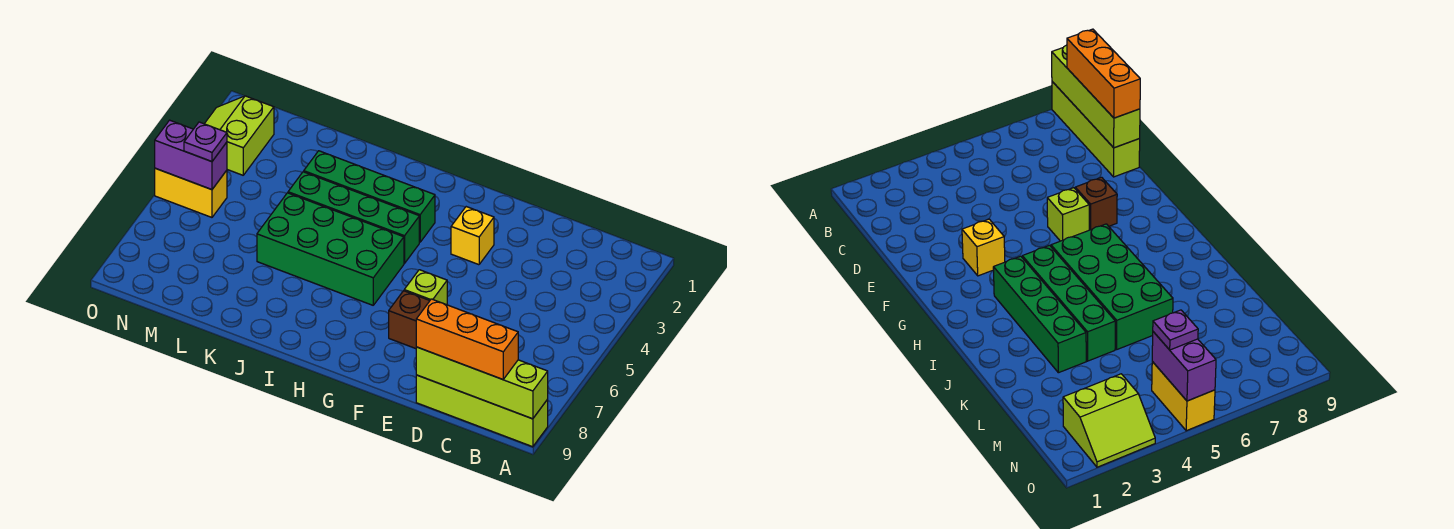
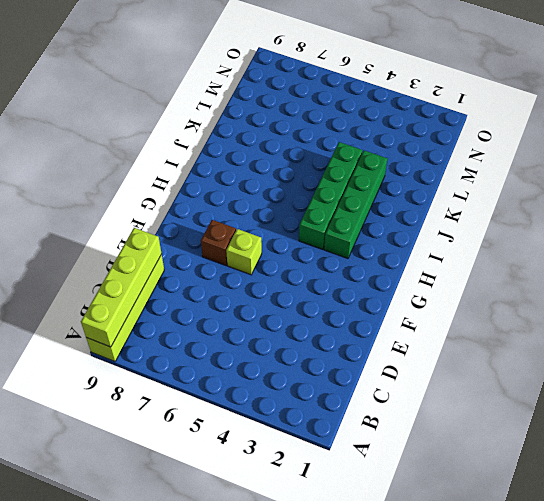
none -> yellow 1x1 brick [451,207,494,265]
none -> green 2x4 brick [257,193,404,305]
none -> lime 2x2 slope [205,96,274,175]

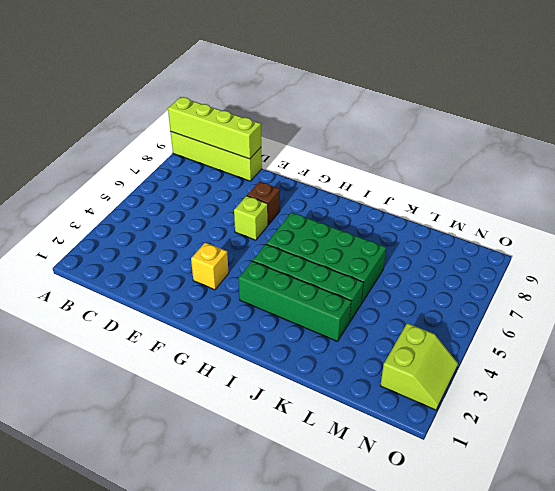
none -> yellow 1x2 brick [155,168,227,217]
none -> purple 1x2 brick [155,120,227,190]
none -> orange 1x3 brick [416,299,518,379]

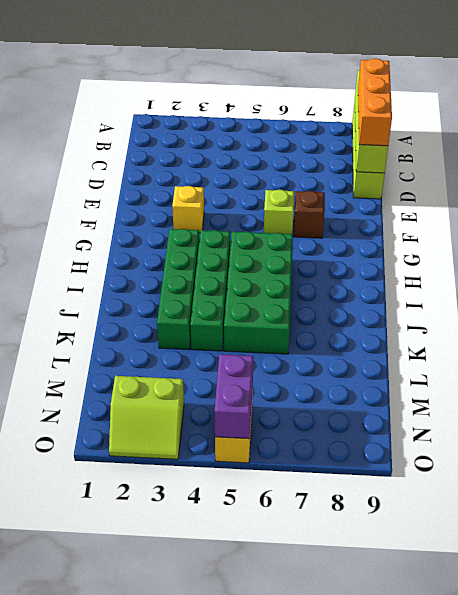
none -> purple 1x1 plate [184,122,227,162]

